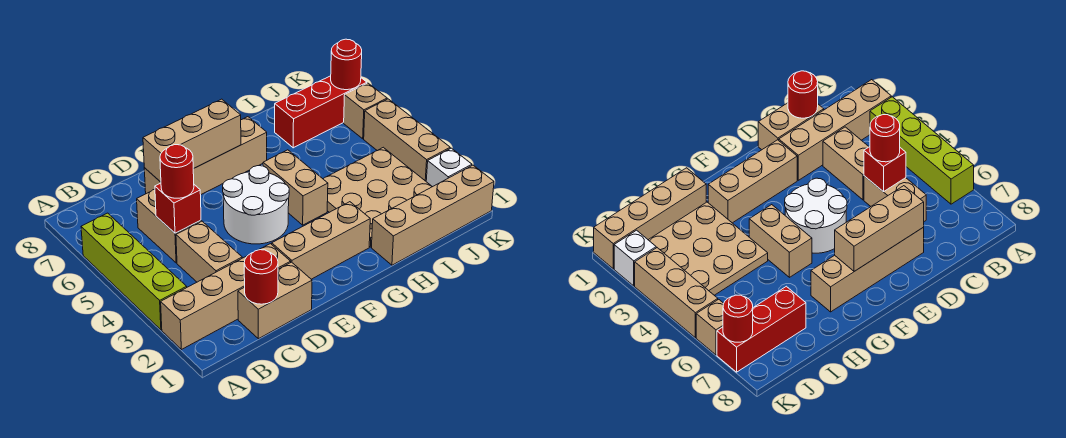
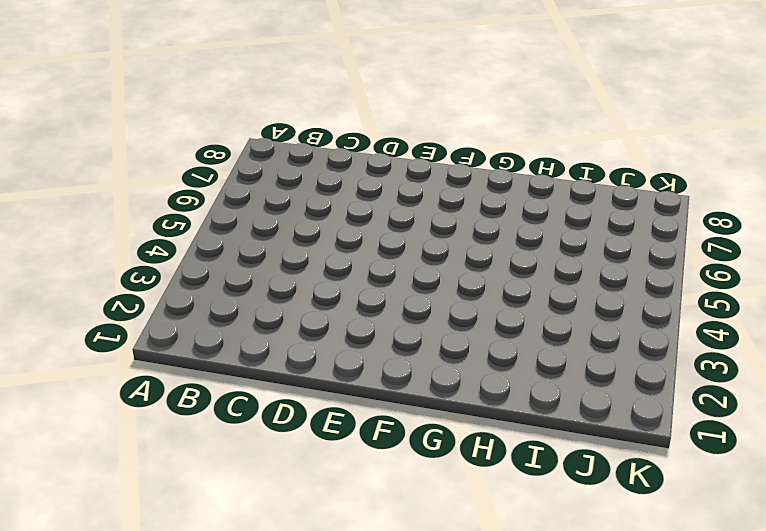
none -> tan 1x4 brick [161,244,291,350]
none -> lime 1x4 brick [81,213,187,330]
none -> tan 1x2 brick [238,262,312,339]

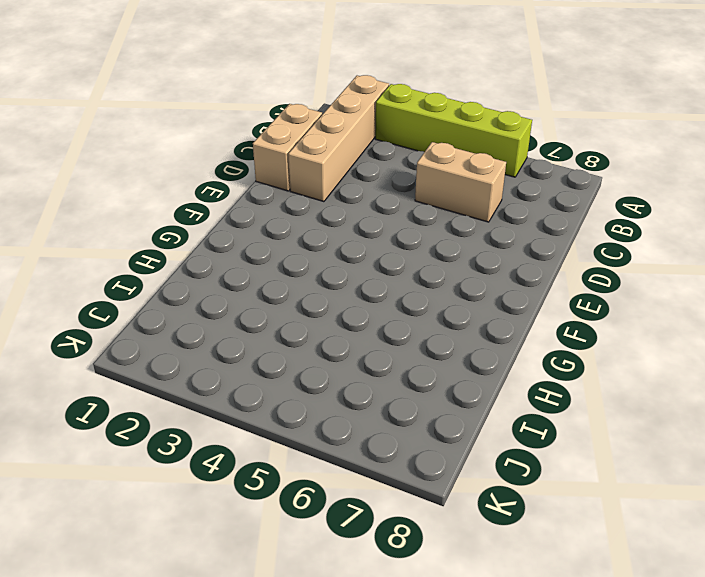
none -> tan 1x2 brick [176,221,242,282]
none -> tan 1x4 brick [144,117,267,194]
none -> tan 1x3 brick [272,202,370,279]

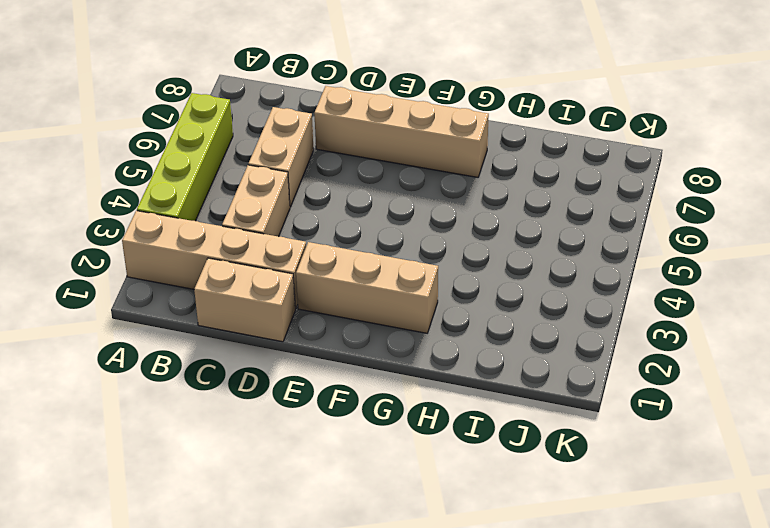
none -> white 2x2 round brick [223,166,289,244]
none -> tan 1x2 brick [263,150,328,225]
none -> tan 1x4 brick [372,165,494,265]

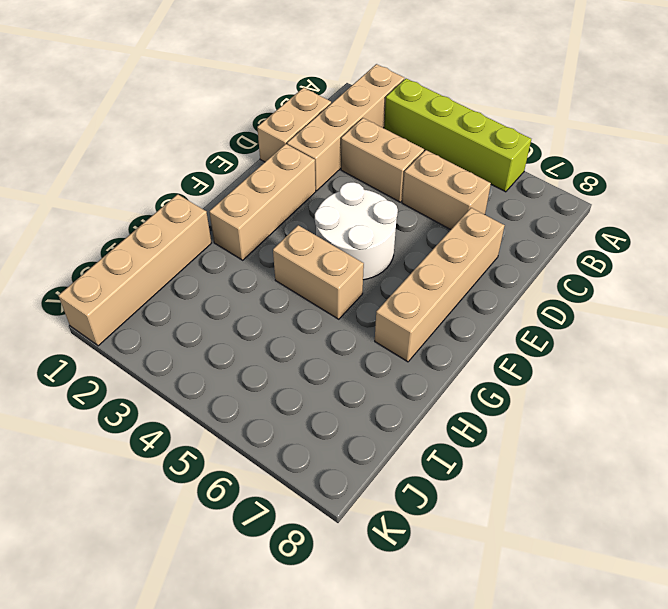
none -> tan 3x3 plate [324,147,432,247]
none -> red 1x3 brick [275,76,367,148]
none -> white 1x1 brick [426,148,472,187]

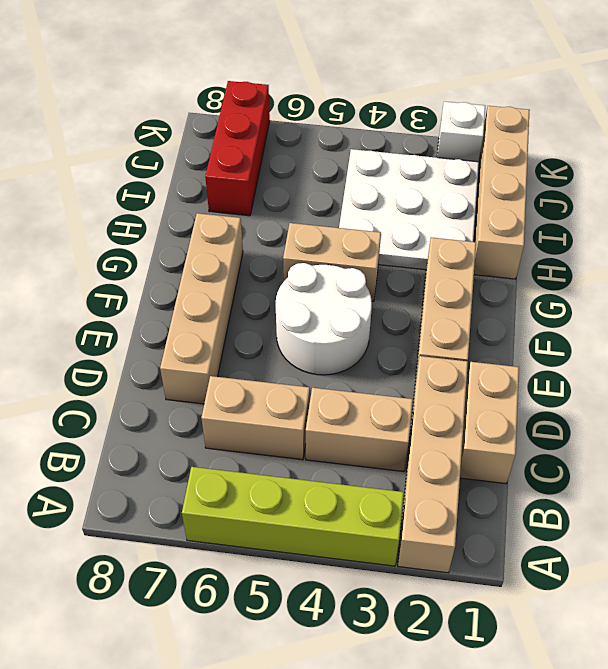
white 3x3 plate [339,149,479,270] -> tan 3x3 plate [324,147,432,247]
none -> tan 1x3 brick [364,99,450,181]
none -> tan 1x1 brick [344,83,387,139]
none -> red 1x1 round brick [244,250,278,304]

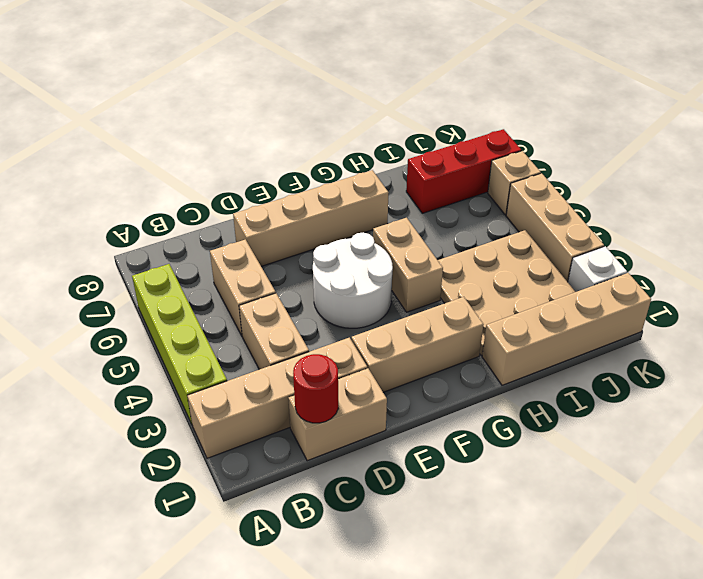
none -> red 1x1 brick [155,183,201,233]
none -> tan 1x3 brick [143,99,241,182]
none -> red 1x1 round brick [331,39,362,90]

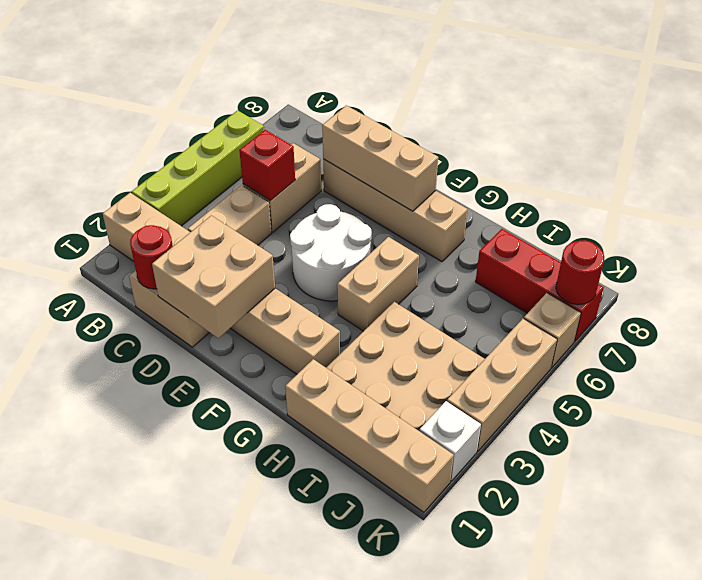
tan 2x2 brick [152,216,275,338] -> none
none -> red 1x1 round brick [160,145,194,198]

